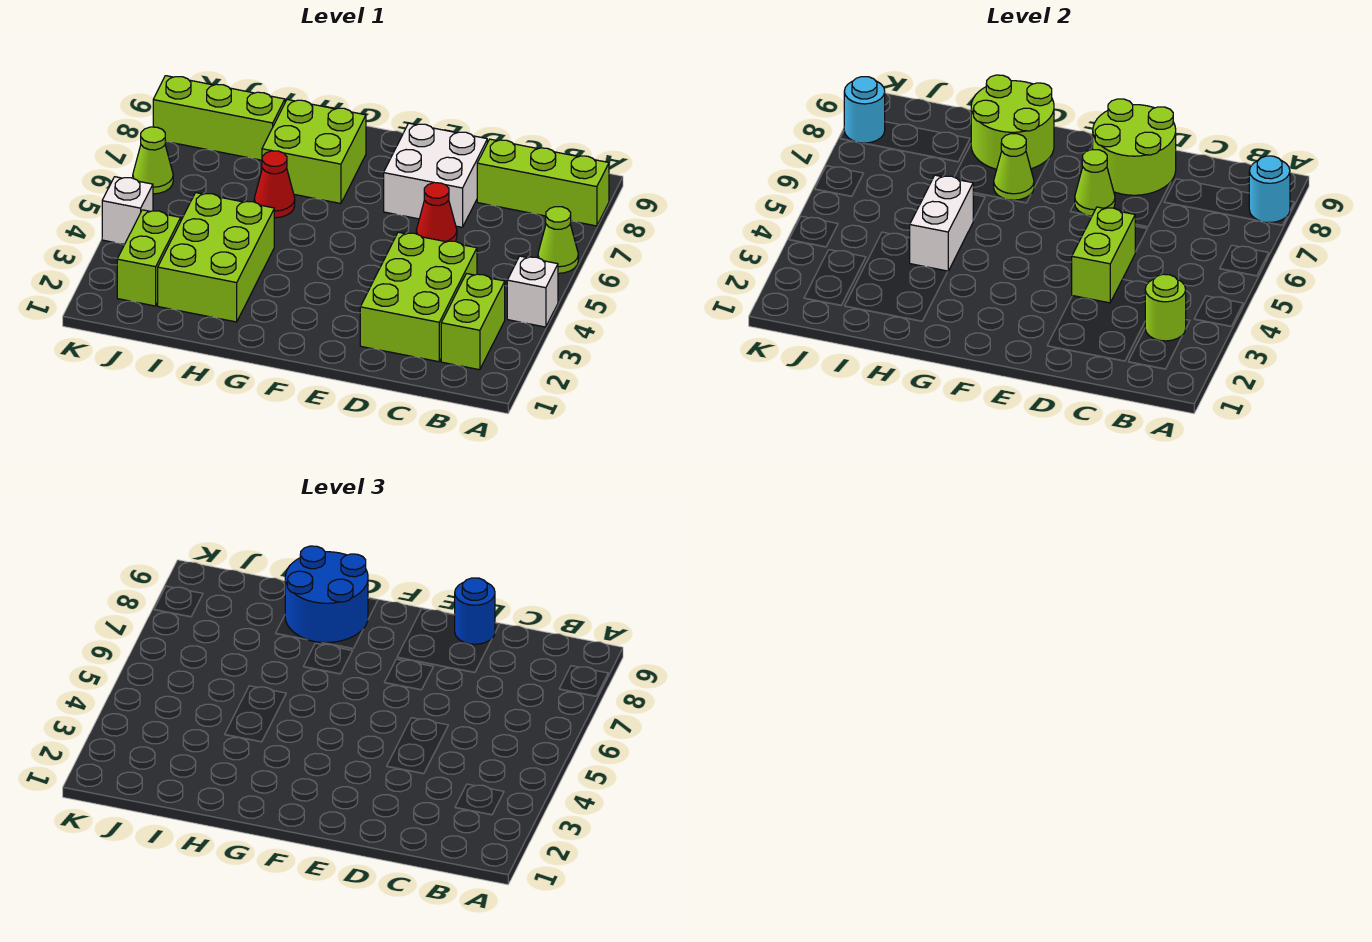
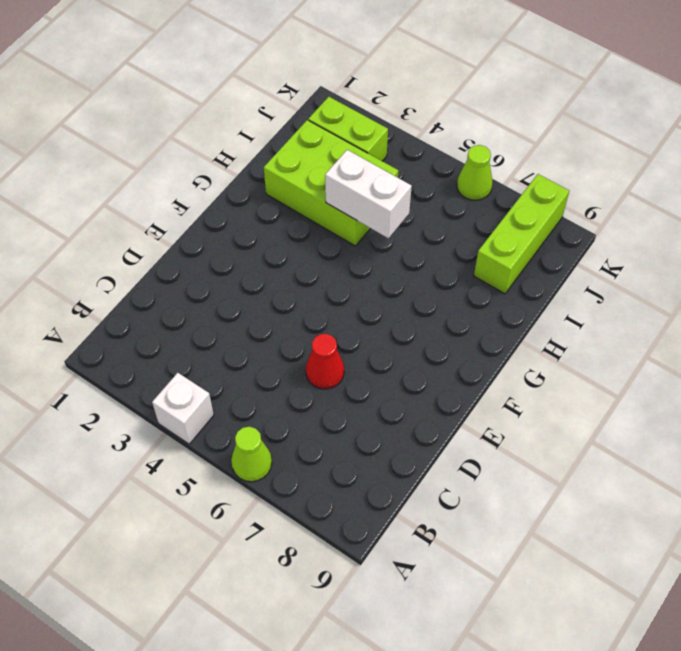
none -> lime 1x3 brick [477,139,609,226]
none -> lime 1x2 brick [441,274,505,370]
none -> lime 2x3 brick [360,232,477,362]

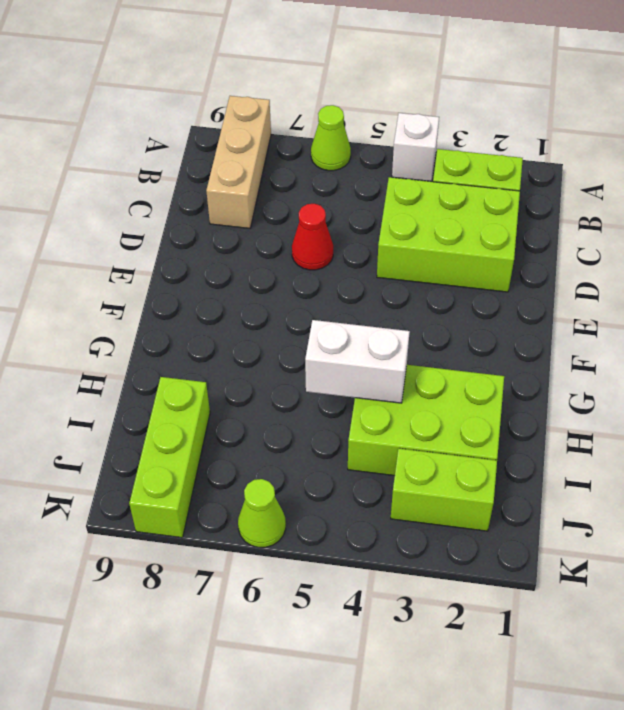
tan 1x3 brick [206,96,271,228] -> lime 1x3 brick [477,139,609,226]
none -> white 2x2 brick [384,123,487,227]
none -> lime 2x2 brick [262,99,366,204]
none -> red 1x1 cone [254,151,295,218]

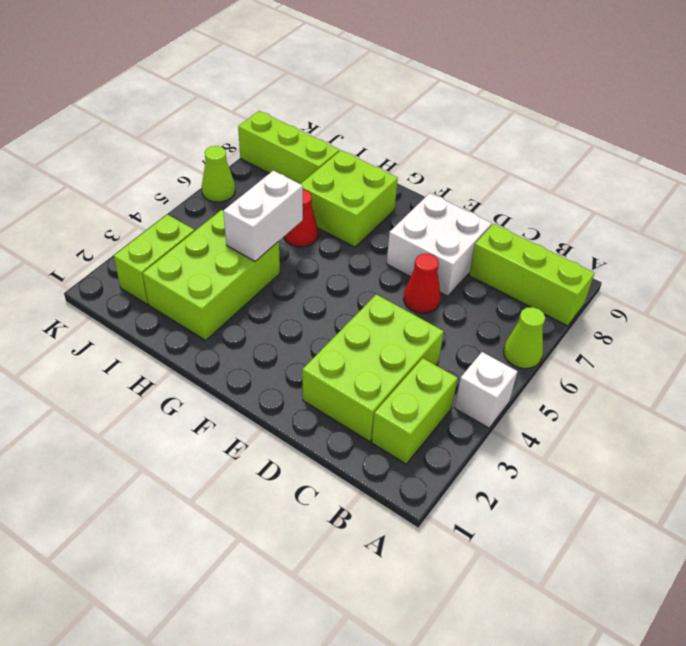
none -> white 1x1 brick [102,177,153,244]
none -> cyan 1x1 round brick [1249,156,1290,223]
none -> lime 1x1 round brick [1145,274,1186,341]

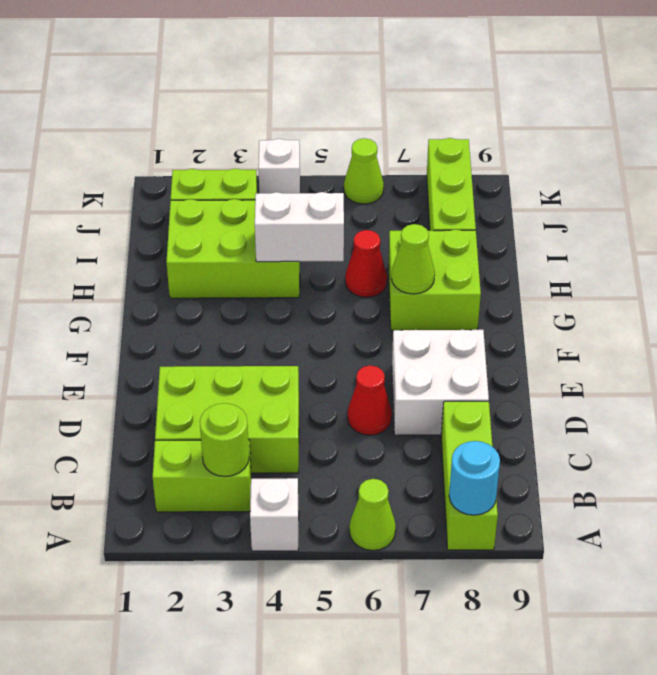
none -> lime 1x2 brick [1072,207,1136,303]
none -> lime 2x2 round brick [1093,99,1176,195]
none -> lime 1x1 cone [1075,149,1115,216]

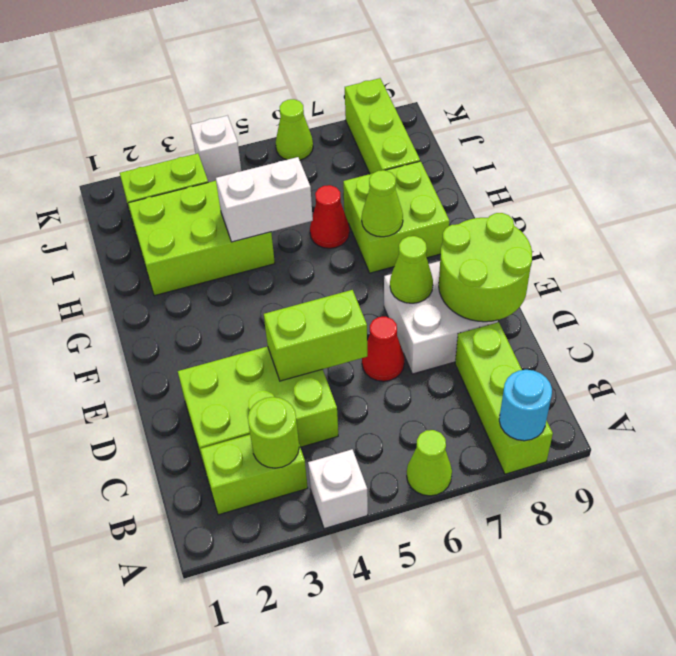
none -> lime 2x2 round brick [971,75,1054,169]
none -> cyan 1x1 round brick [844,77,885,143]
none -> blue 1x1 round brick [455,578,495,644]

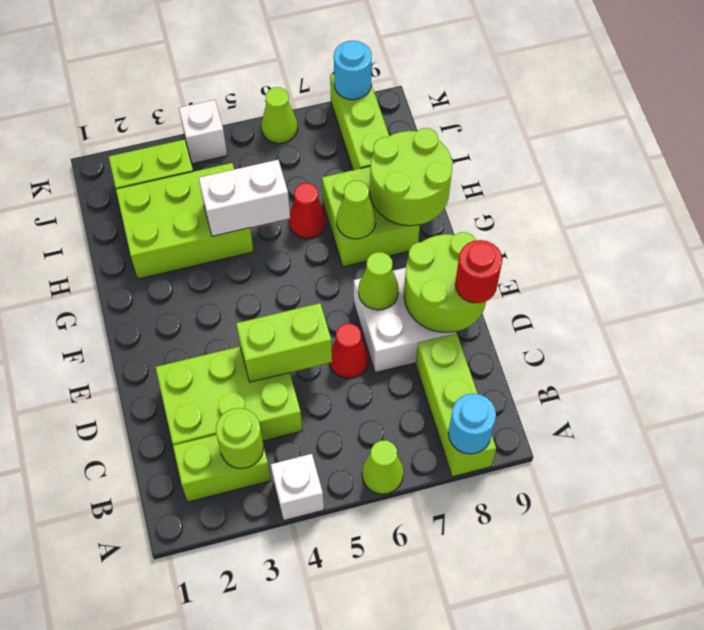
red 1x1 round brick [455,240,503,303] -> blue 1x1 round brick [455,578,495,644]
none -> blue 2x2 round brick [285,546,368,643]

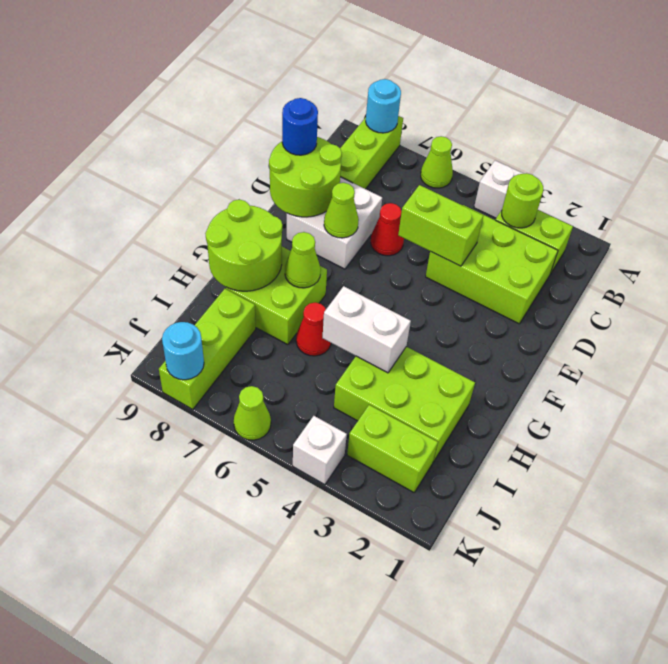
none -> blue 2x2 round brick [285,546,368,643]

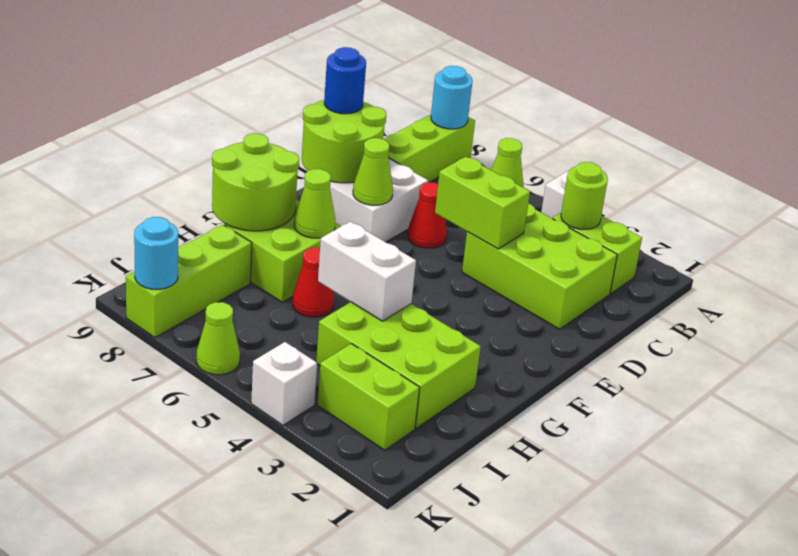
none -> blue 2x2 round brick [285,546,368,643]

